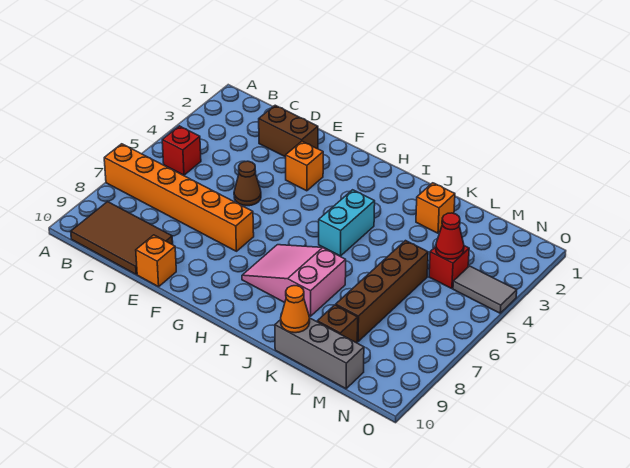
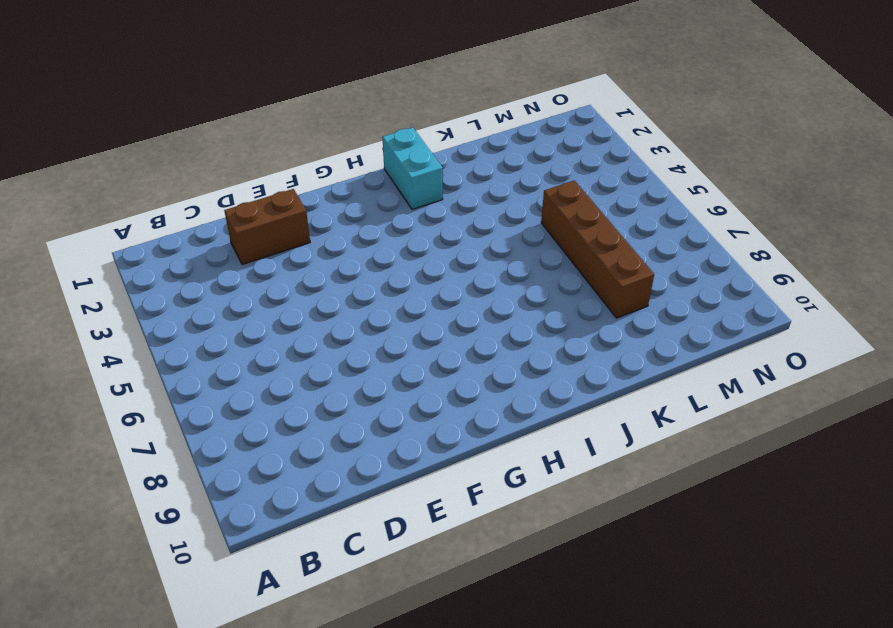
cyan 1x2 brick [382,128,443,210] -> cyan 1x2 brick moved to [319,190,375,256]
none -> orange 1x6 brick [104,144,254,251]
none -> red 1x1 brick [162,126,201,175]
none -> brown 2x3 tile [71,202,173,274]

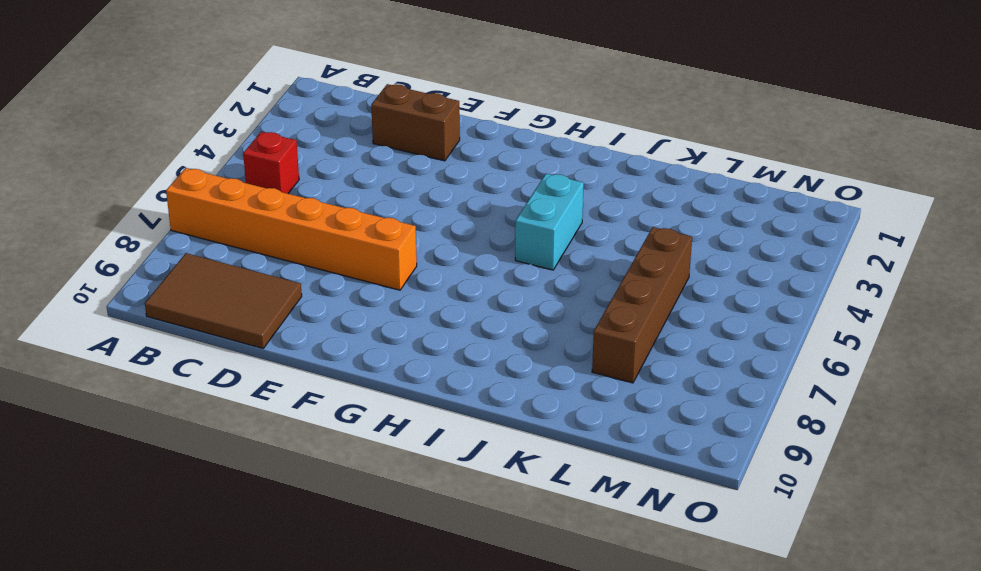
none -> brown 1x1 cone [234,161,261,206]
none -> orange 1x1 brick [136,235,176,287]
none -> orange 1x1 brick [286,141,323,191]

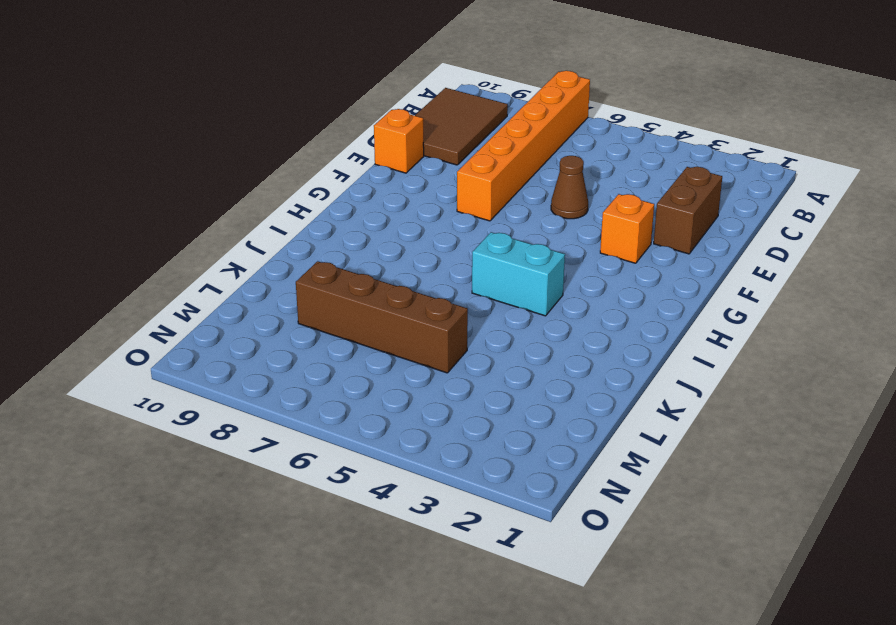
none -> red 1x1 brick [162,126,201,175]
none -> pink 2x3 slope [242,245,346,316]
none -> orange 1x1 brick [416,183,455,233]

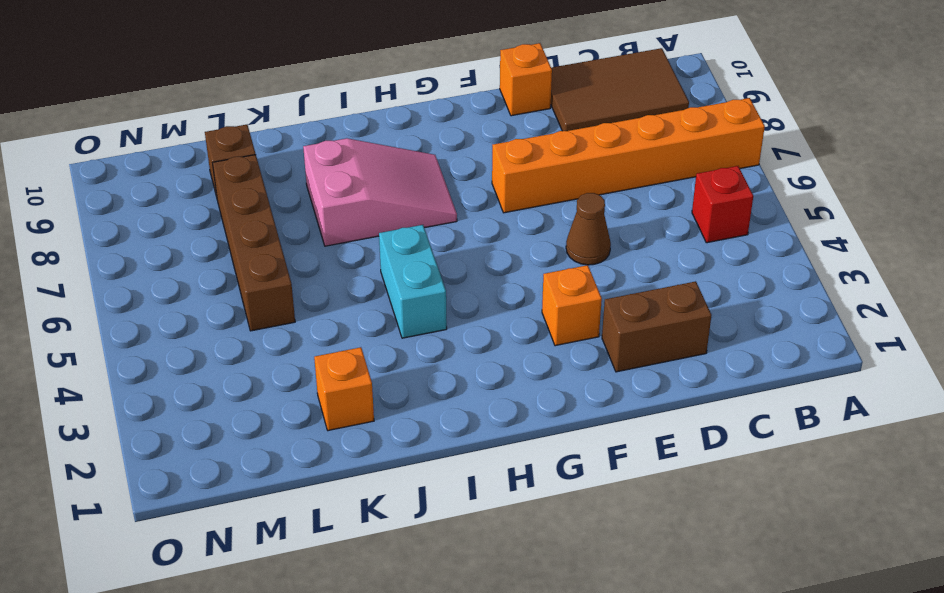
none -> grey 1x3 brick [275,318,364,389]
none -> red 1x1 brick [429,246,469,289]
none -> grey 1x2 tile [453,266,517,313]

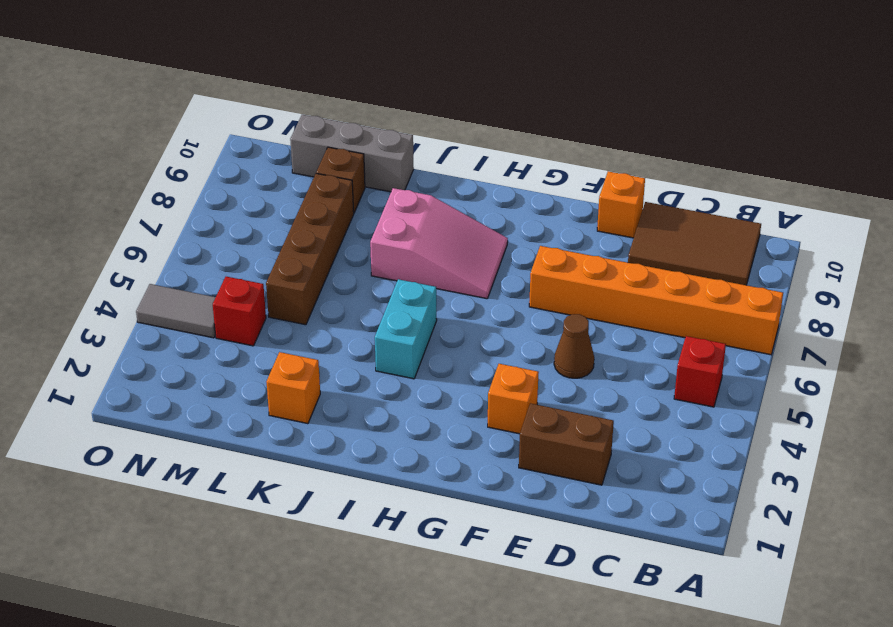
none -> orange 1x1 cone [281,286,310,333]
none -> red 1x1 cone [436,213,464,259]

